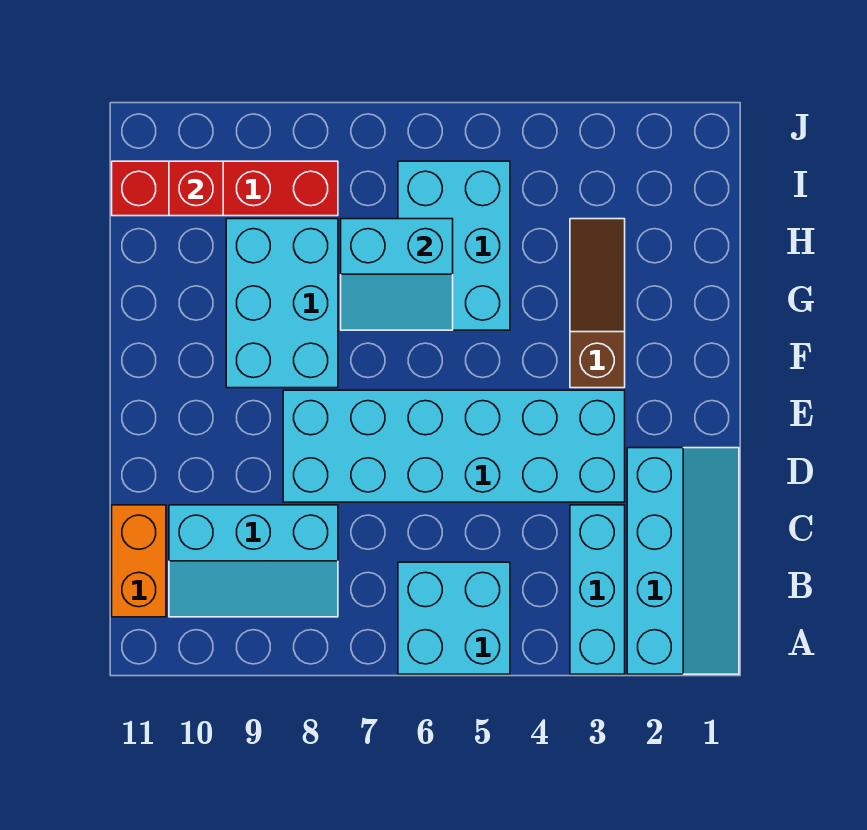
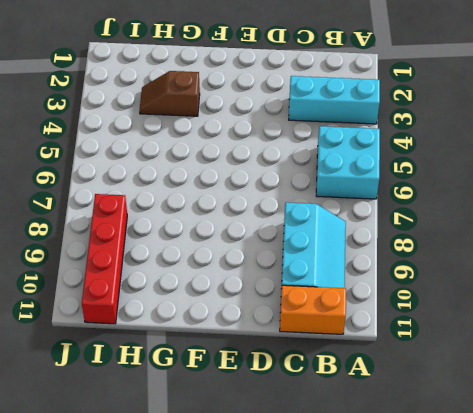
brown 1x2 slope [140,71,200,116] -> brown 1x3 slope [570,219,625,388]
none -> cyan 2x4 slope [627,448,739,674]
none -> cyan 2x6 brick [283,390,625,502]
none -> cyan 2x3 brick [226,219,338,388]

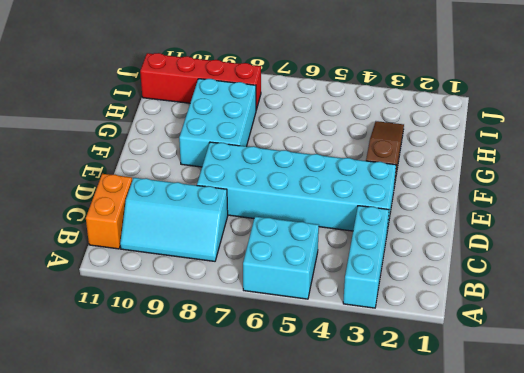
none -> cyan 2x4 slope [627,448,739,674]
none -> cyan 2x3 brick [398,161,510,330]
none -> cyan 2x2 slope [341,219,453,330]

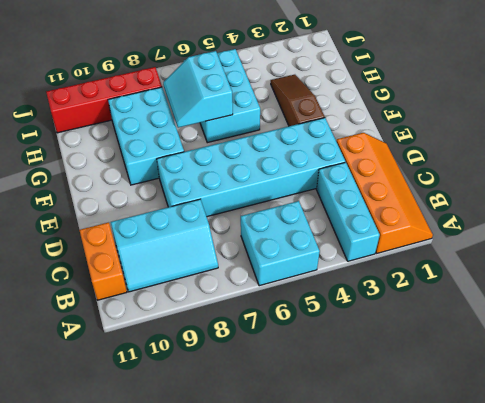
orange 2x4 slope [336,133,433,253] -> cyan 2x4 slope [627,448,739,674]
cyan 2x2 slope [163,51,233,128] -> cyan 2x2 slope turned to [341,219,453,330]
none -> red 1x1 brick [169,161,223,216]

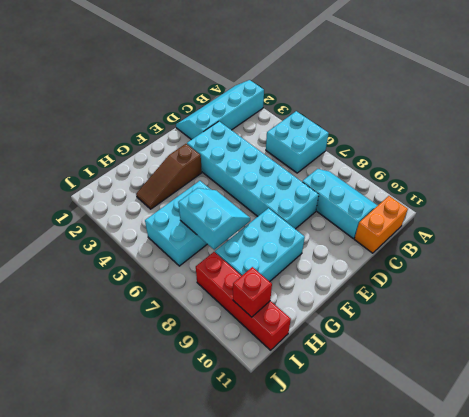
none -> cyan 1x3 brick [570,505,625,674]

